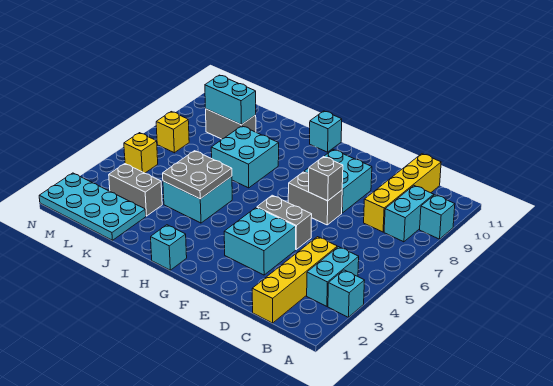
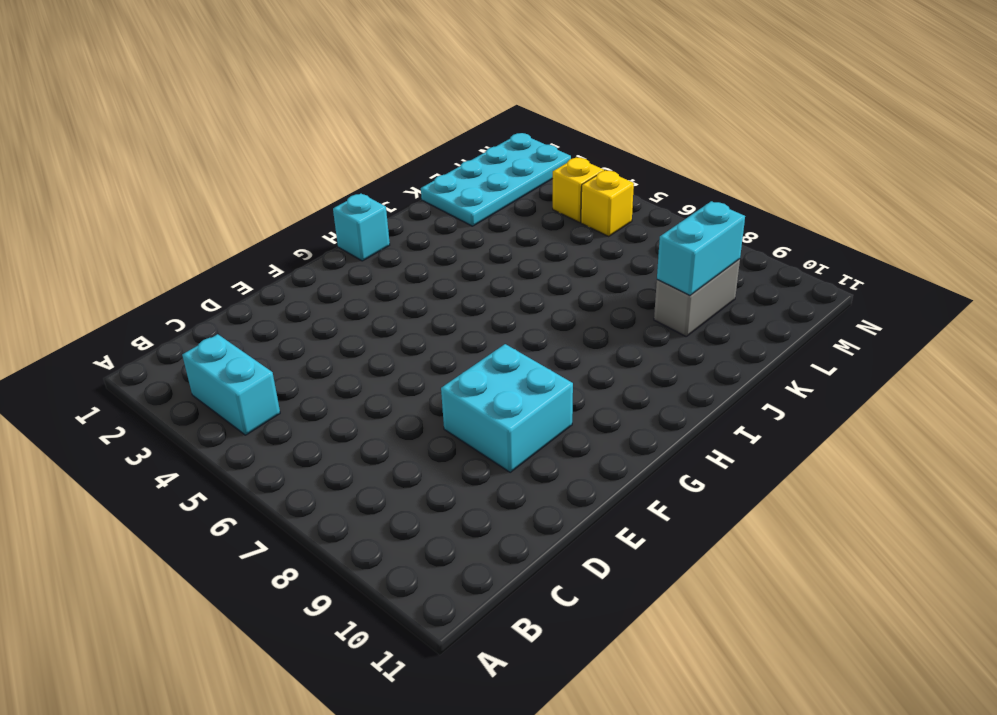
yellow 1x1 brick [553,158,604,222] -> yellow 1x1 brick moved to [156,112,189,153]
none -> cyan 1x1 brick [328,270,365,317]
none -> cyan 1x1 brick [420,195,455,239]
none -> cyan 1x2 brick [384,186,434,242]

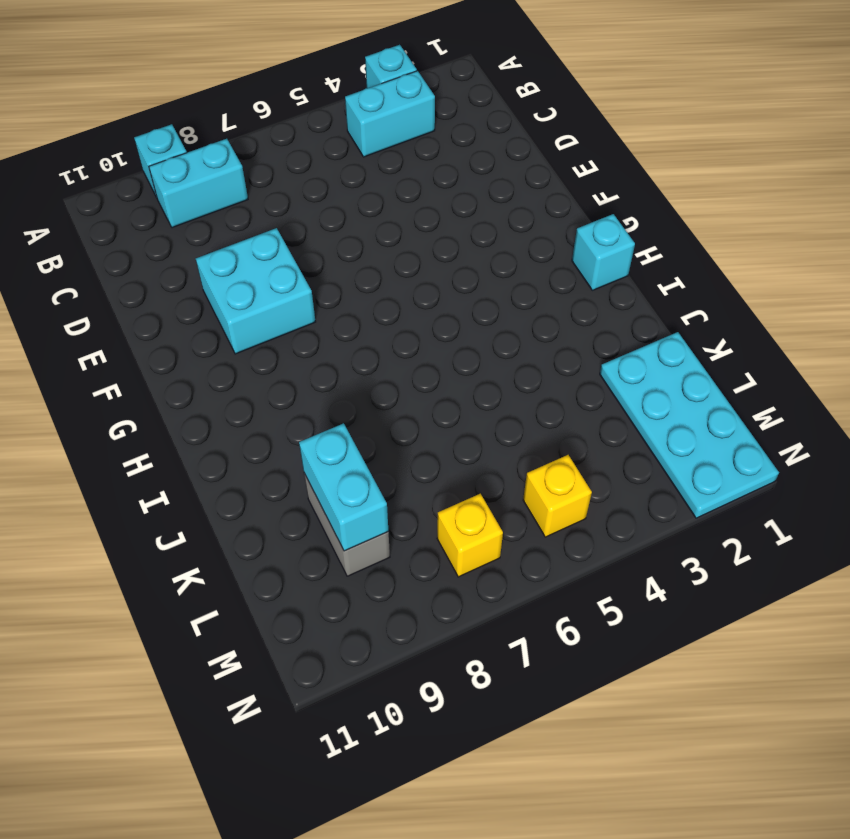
none -> yellow 1x4 brick [252,237,337,323]
none -> yellow 1x4 brick [364,154,441,232]
none -> cyan 2x2 brick [224,207,296,275]

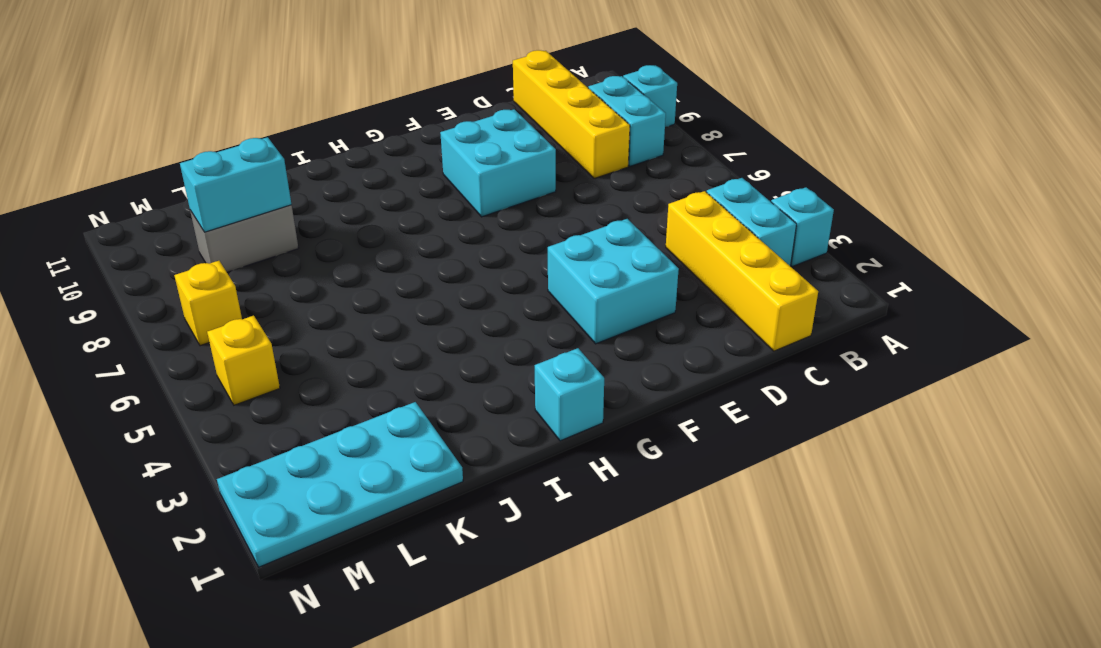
none -> grey 1x2 brick [257,195,312,249]
none -> grey 1x2 brick [288,172,342,225]
none -> cyan 1x1 brick [310,111,342,152]

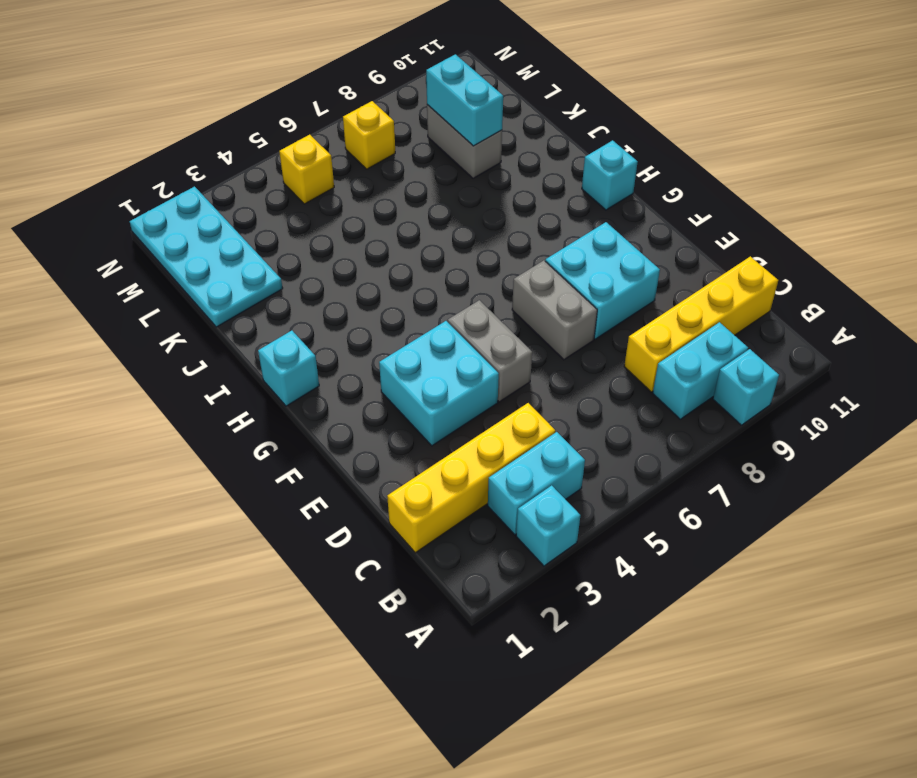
none -> cyan 2x2 brick [163,176,232,223]
none -> cyan 2x2 brick [211,126,279,188]
none -> grey 1x2 brick [109,164,162,216]

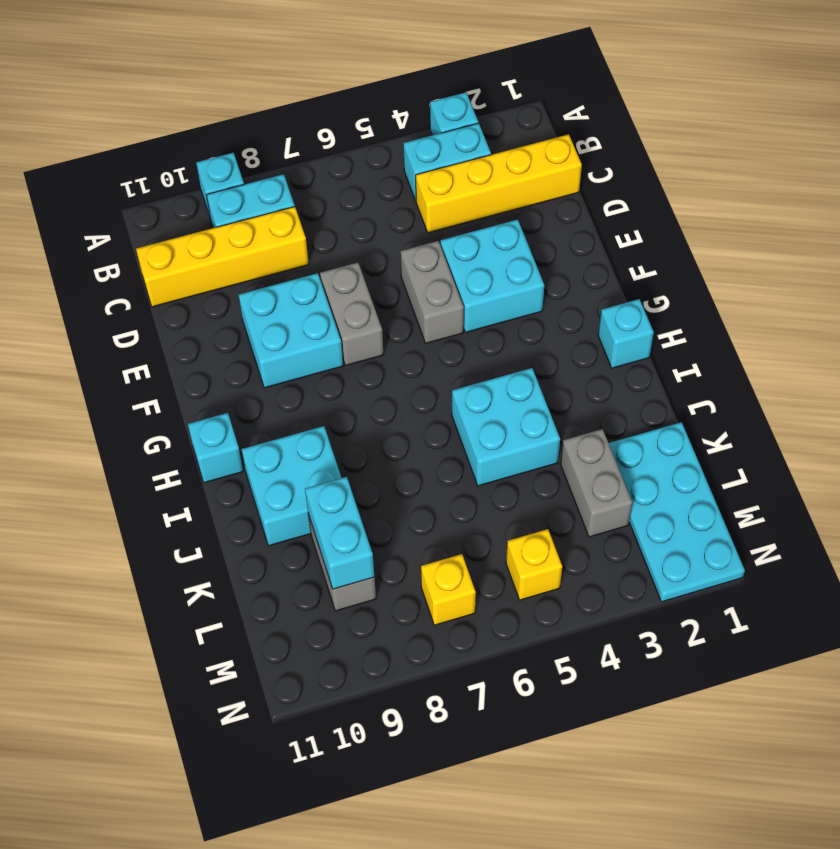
cyan 2x2 brick [242,426,341,546] -> cyan 2x2 brick moved to [211,126,279,188]
none -> grey 1x1 brick [308,156,343,201]
none -> grey 2x2 plate [163,151,232,199]

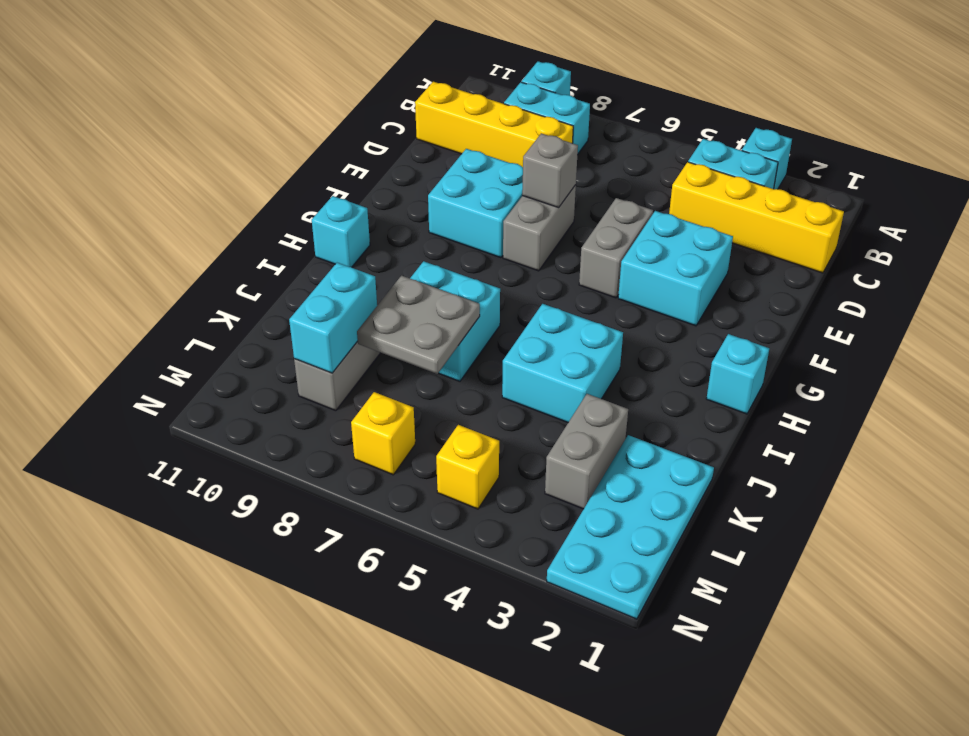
grey 2x2 plate [357,276,480,374] -> grey 2x2 plate moved to [163,151,232,199]

